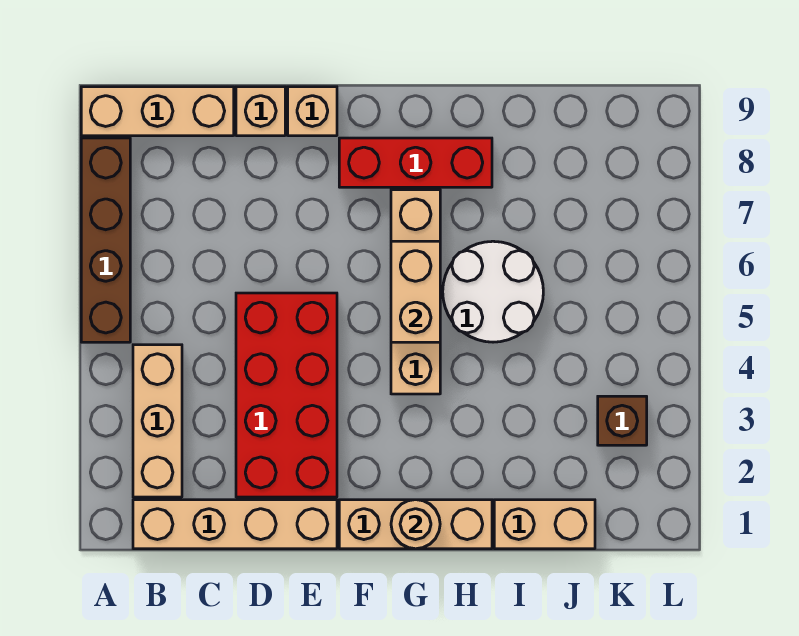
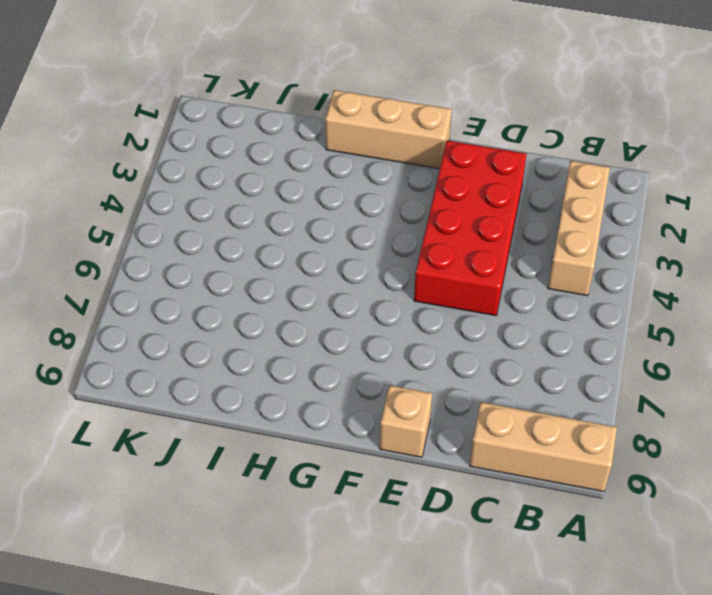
none -> brown 1x4 brick [81,138,130,342]
none -> tan 1x4 brick [133,500,337,549]
none -> tan 1x1 brick [236,87,285,136]

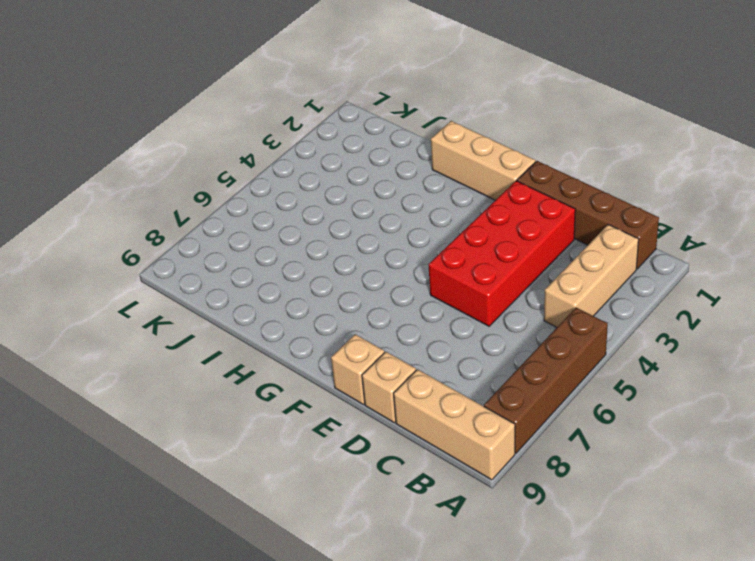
brown 1x4 brick [517,161,659,269] -> tan 1x4 brick [133,500,337,549]
none -> red 1x3 brick [339,138,492,187]
none -> tan 1x4 brick [391,190,440,394]
none -> white 2x2 round brick [443,241,543,342]

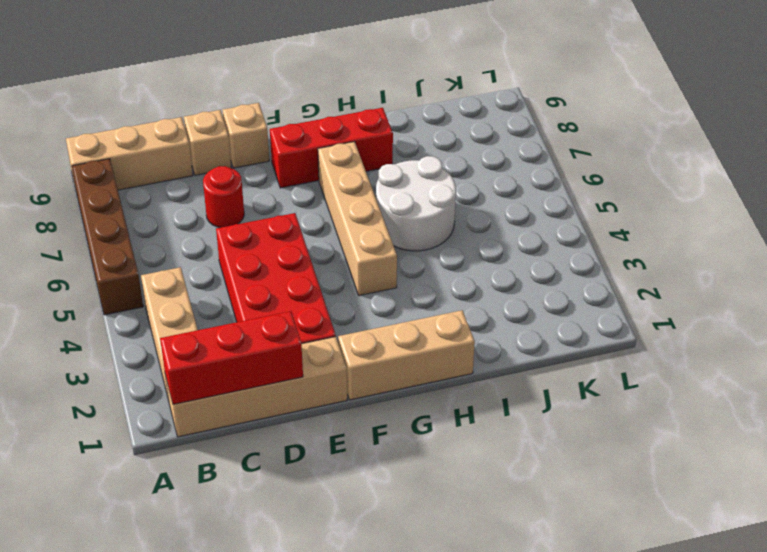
red 1x3 brick [160,311,303,404] -> none
red 1x1 round brick [203,166,244,228] -> none
none -> tan 1x2 brick [494,500,595,549]
none -> brown 1x1 brick [598,396,647,445]
none -> tan 1x1 round brick [391,500,440,549]

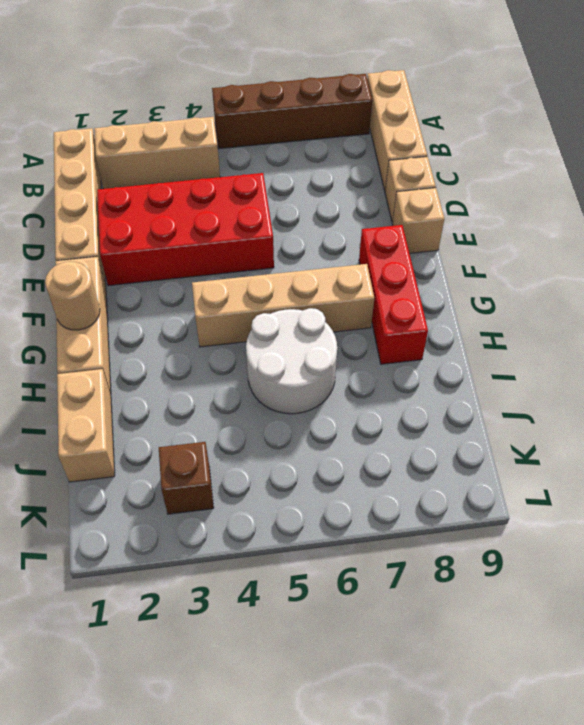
none -> tan 1x2 brick [391,241,440,342]

